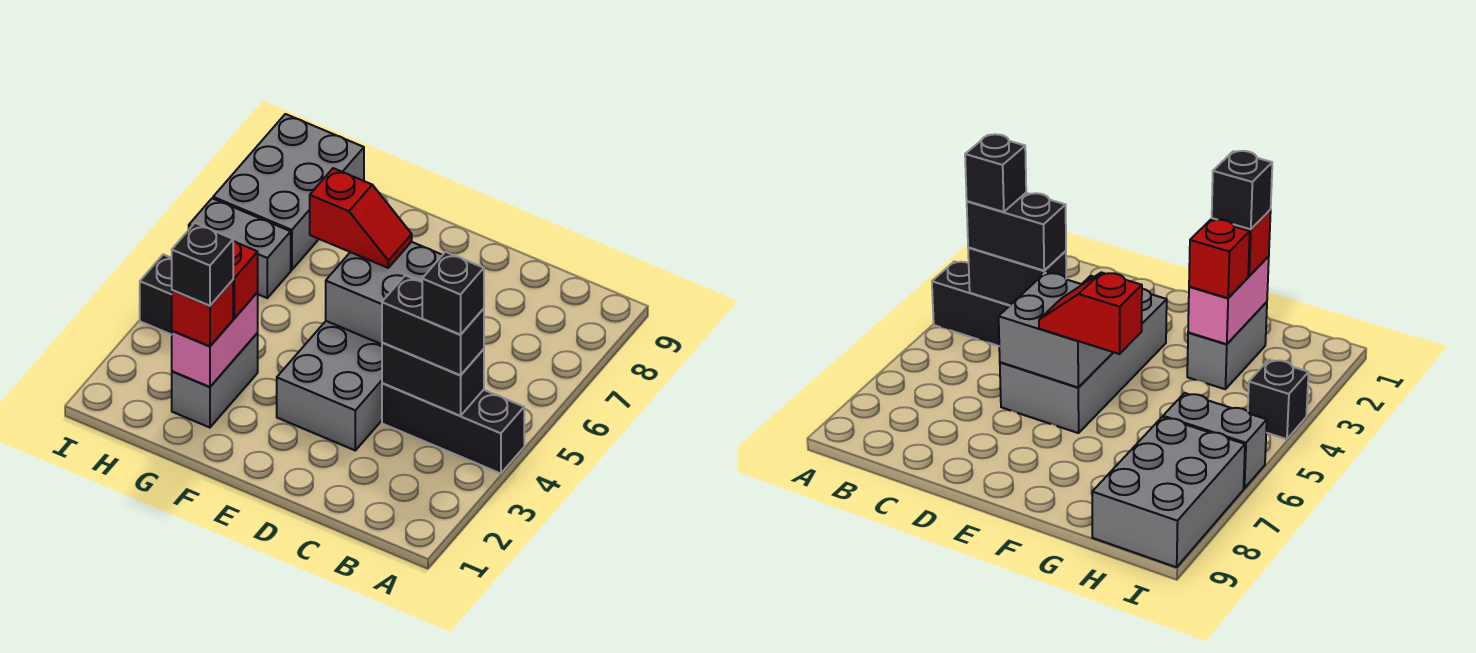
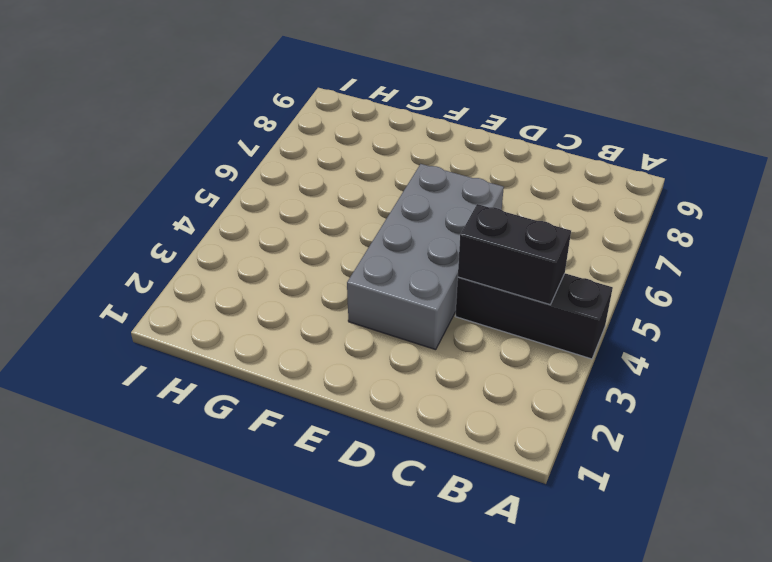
none -> grey 1x2 brick [172,333,258,428]
none -> grey 1x2 brick [189,198,291,298]
none -> grey 2x3 brick [213,114,364,270]

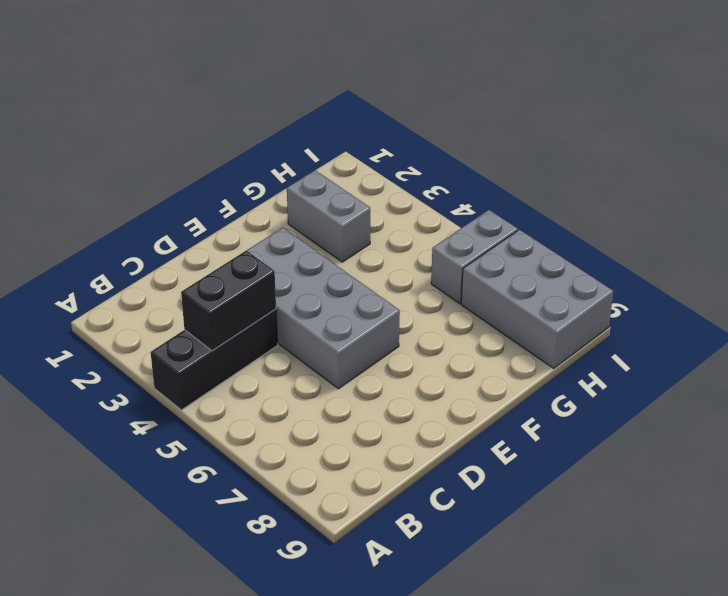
none -> black 1x1 brick [140,255,172,335]
none -> grey 2x2 brick [326,242,442,344]
none -> pink 1x2 brick [172,292,258,387]

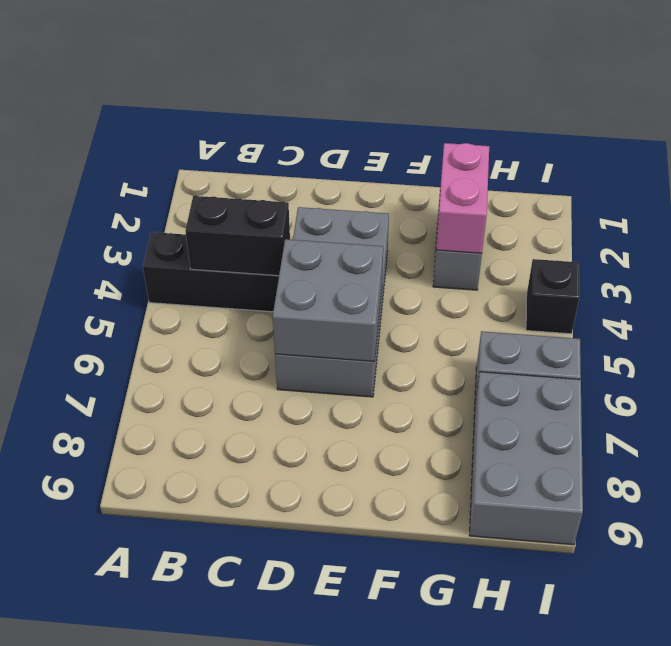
none -> black 1x2 brick [382,275,484,375]
none -> red 1x2 slope [310,168,412,268]
none -> red 1x1 brick [172,280,233,346]

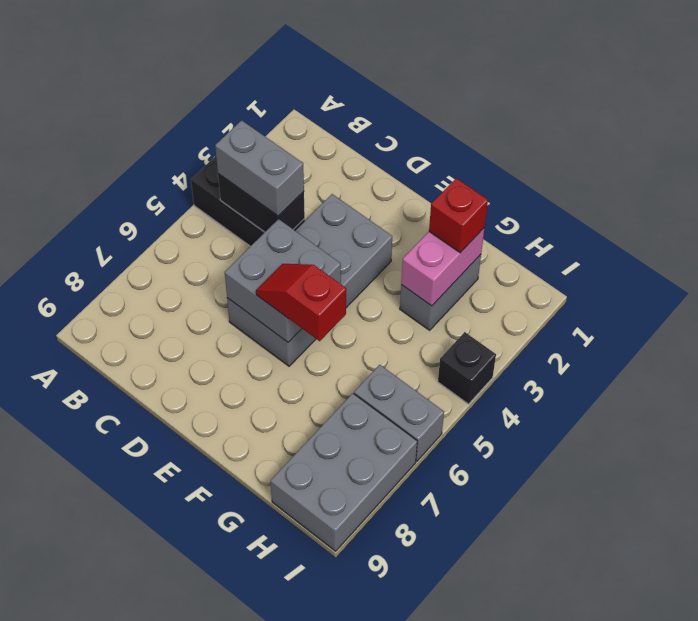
grey 1x2 brick [215,120,304,216] -> black 1x2 brick [382,275,484,375]
none -> red 1x1 brick [233,241,258,318]
none -> black 1x1 brick [422,252,484,335]
none -> black 1x1 brick [172,223,233,306]

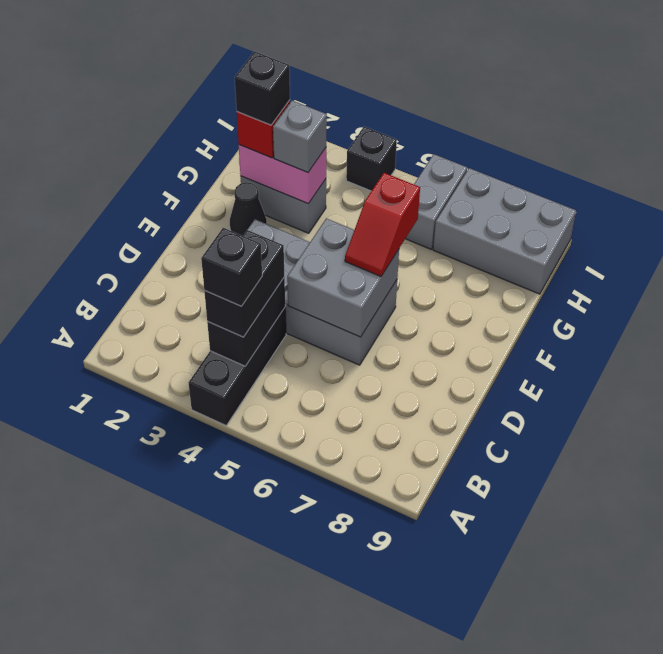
black 1x1 cone [230,182,267,236] -> none
grey 1x1 brick [273,100,327,172] -> red 1x1 brick [233,241,258,318]

